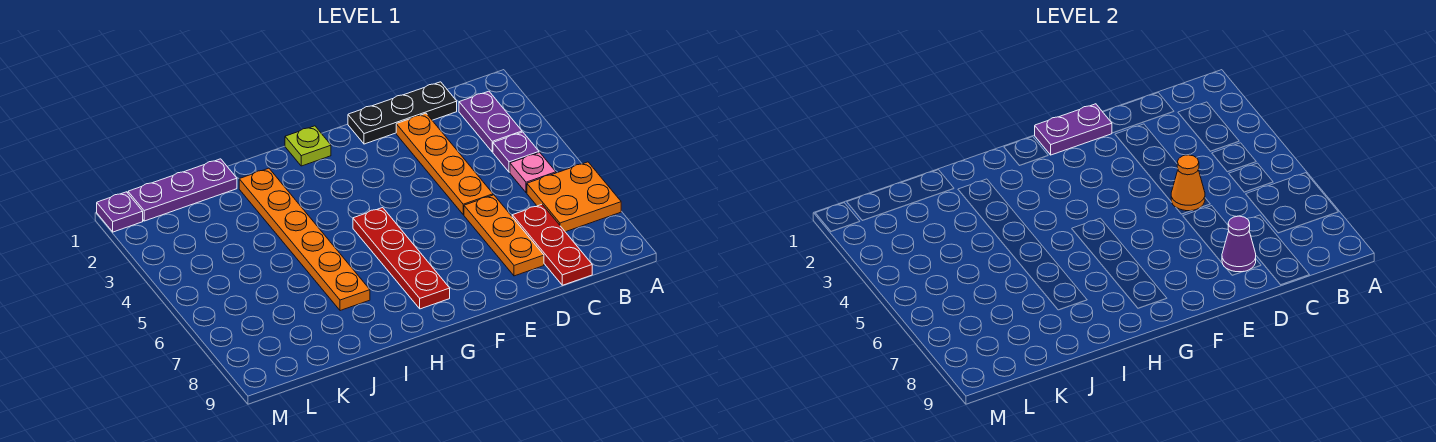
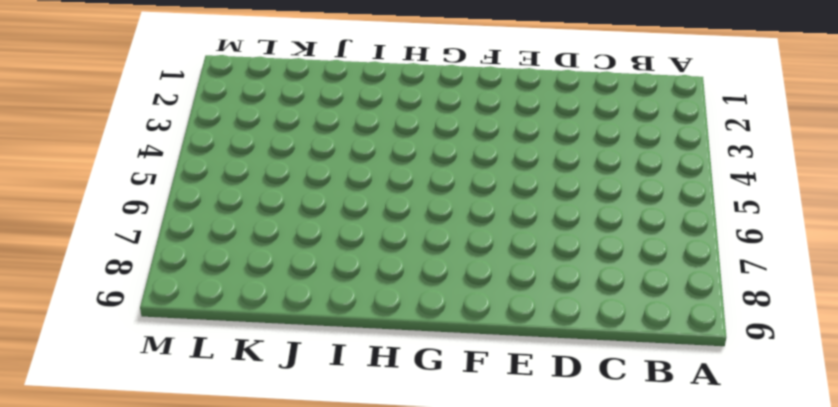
none -> orange 2x2 plate [527,162,621,232]
none -> purple 1x2 plate [459,91,522,152]
none -> purple 1x1 plate [493,132,539,172]

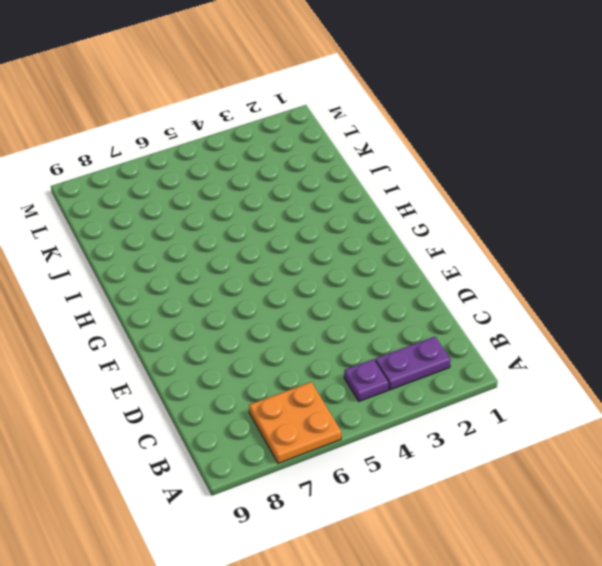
none -> pink 1x1 plate [510,153,556,193]
none -> black 1x3 plate [348,82,457,144]
none -> red 1x3 plate [512,205,592,285]

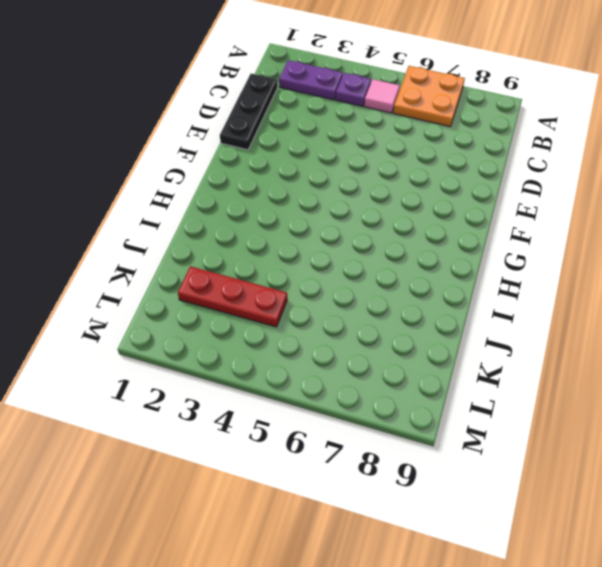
pink 1x1 tile [364,79,400,113] -> pink 1x1 plate [510,153,556,193]
red 1x3 plate [178,266,287,327] -> red 1x3 plate moved to [512,205,592,285]
none -> orange 1x4 plate [396,113,493,215]
none -> orange 1x3 plate [464,195,544,276]
none -> lime 1x1 plate [285,126,331,166]

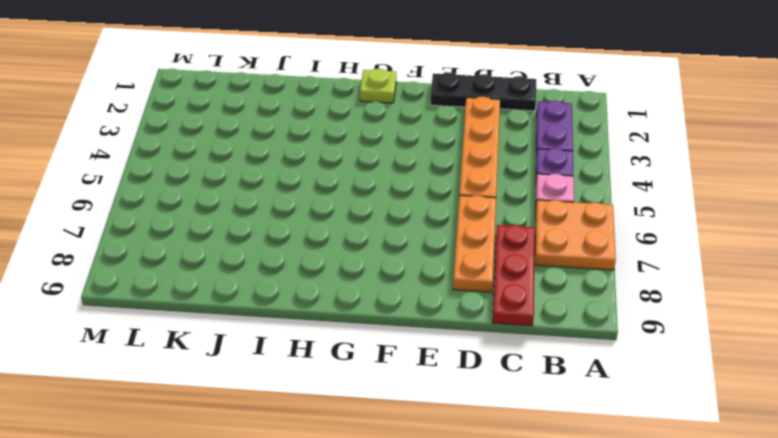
none -> red 1x4 plate [353,208,450,309]
none -> orange 1x6 plate [239,168,370,311]
none -> purple 1x3 plate [128,159,237,221]

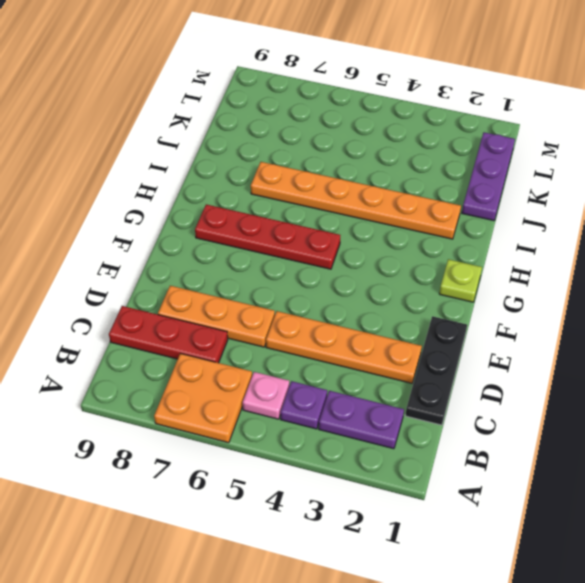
none -> purple 1x1 plate [97,192,143,232]
none -> orange 1x1 cone [1171,155,1205,211]
none -> purple 1x1 cone [1222,216,1256,272]

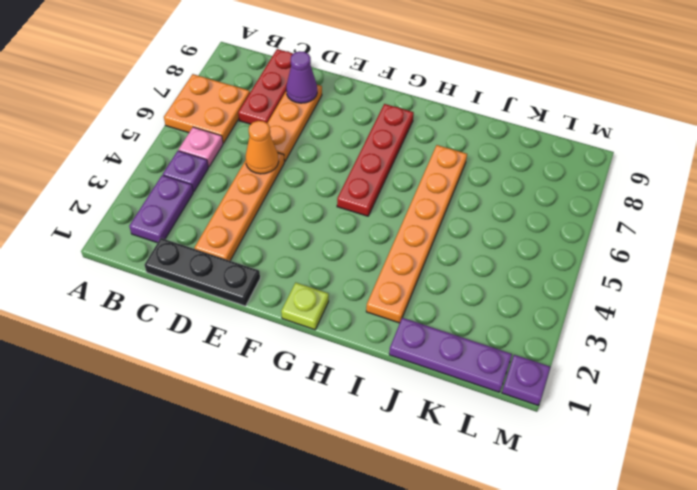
none -> purple 1x2 plate [1035,104,1112,155]

